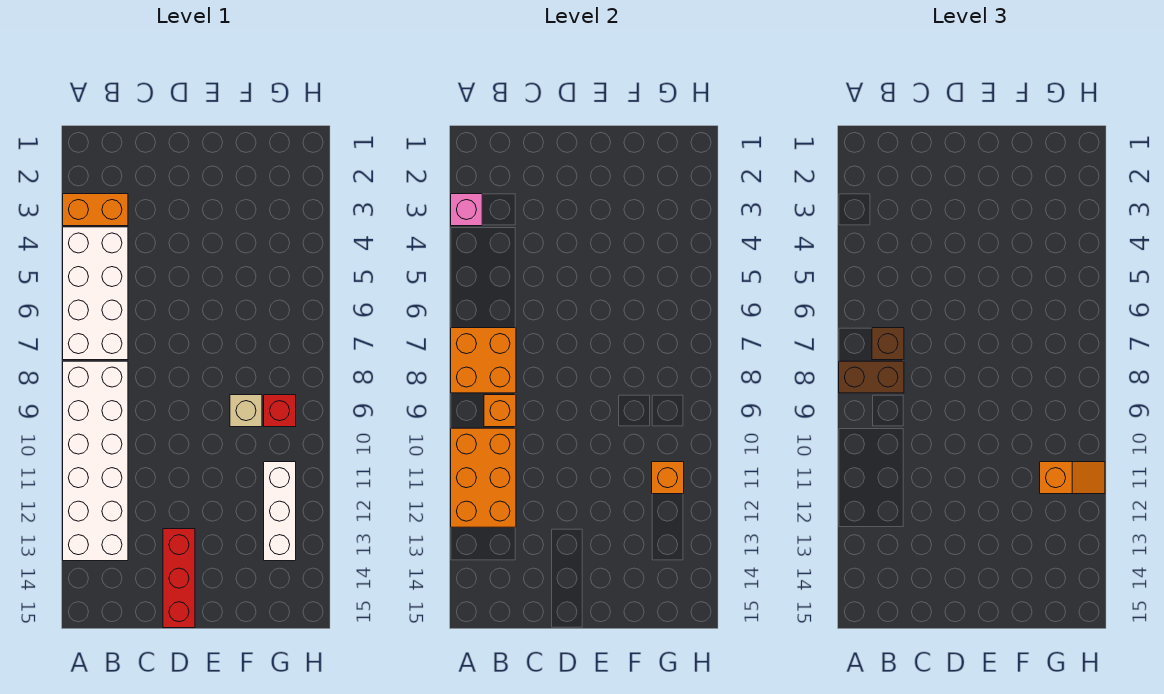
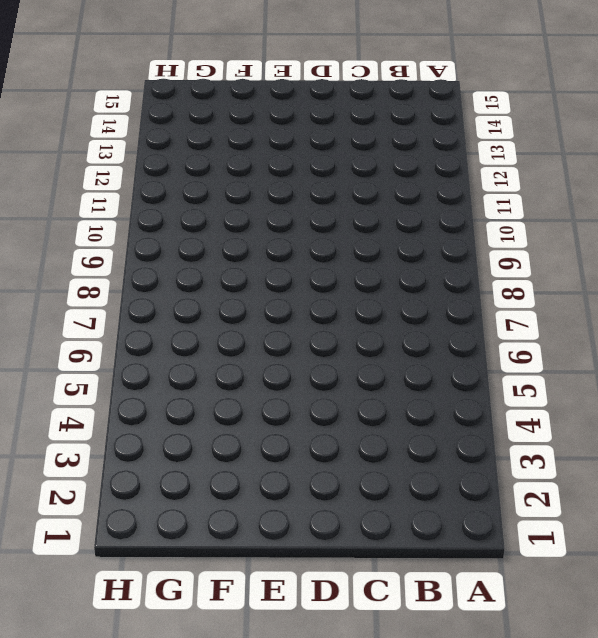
none -> orange 1x2 brick [63,194,128,226]
none -> white 2x4 brick [63,227,128,360]
none -> white 2x6 brick [63,361,128,561]

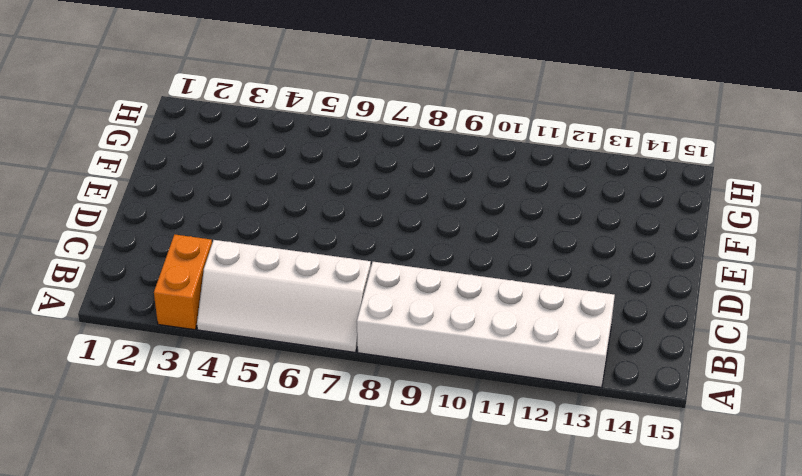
white 2x4 slope [197,240,371,352] -> white 2x4 brick [63,227,128,360]
none -> red 1x3 brick [163,529,195,628]
none -> tan 1x1 brick [230,395,262,427]
none -> red 1x1 brick [264,395,296,427]

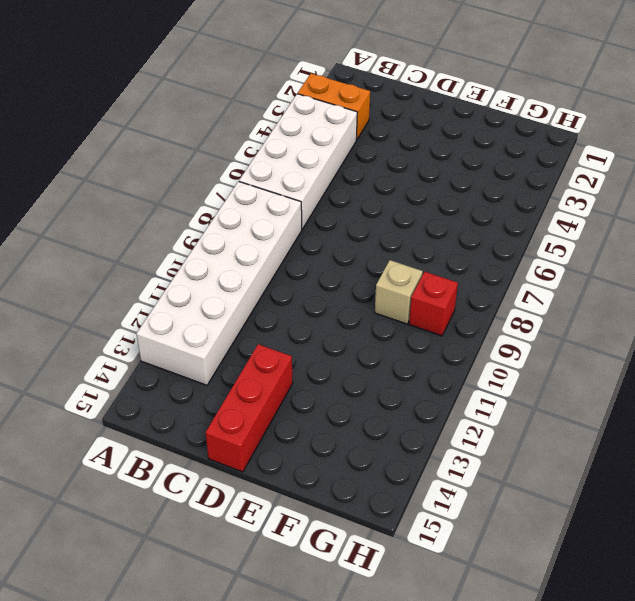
none -> white 1x3 brick [264,462,296,561]
none -> pink 1x1 brick [451,194,482,226]
none -> orange 2x2 brick [451,328,516,393]

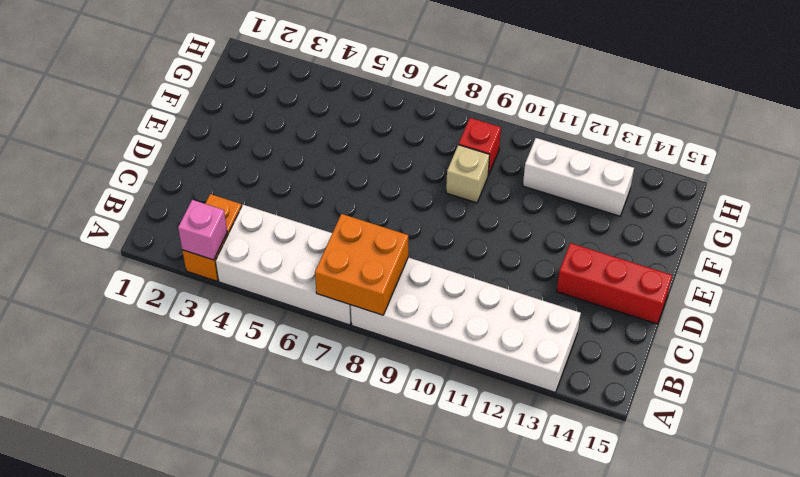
none -> orange 2x3 brick [451,428,516,527]
none -> orange 1x1 brick [484,395,516,427]
none -> orange 1x1 brick [652,462,684,494]

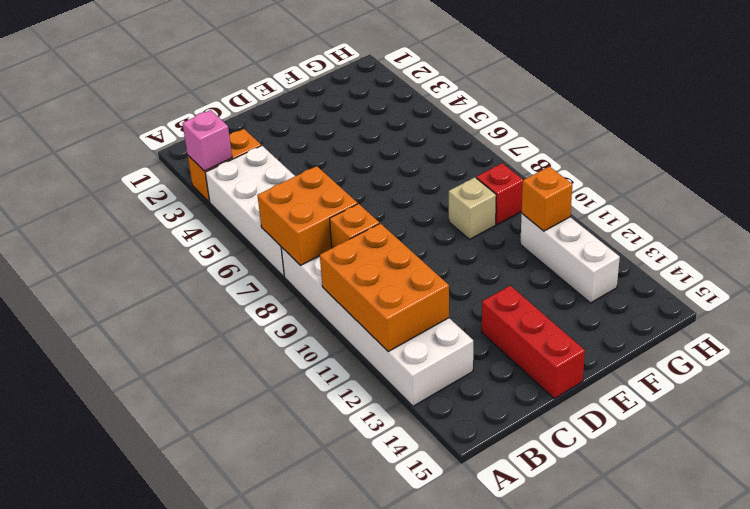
none -> brown 1x2 brick [839,361,904,393]
none -> brown 1x1 brick [872,328,904,360]
none -> orange 1x2 slope [1040,462,1105,494]

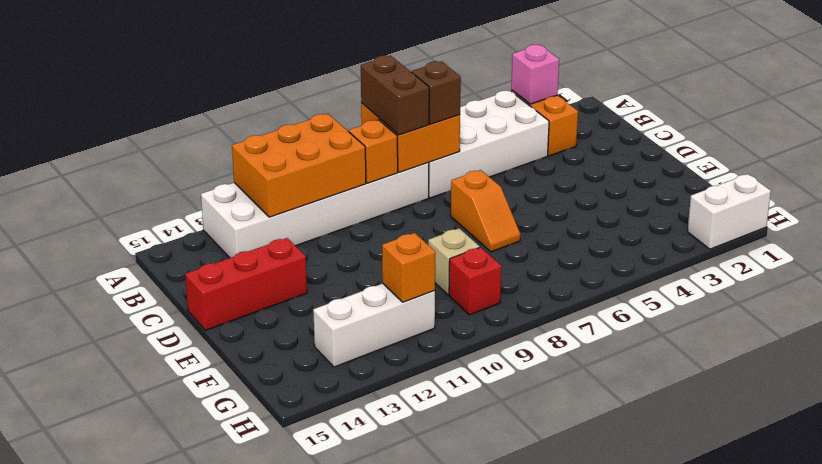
orange 1x2 slope [451,170,521,252] -> orange 1x2 slope moved to [1040,462,1105,494]
white 1x2 brick [688,174,771,249] -> none

